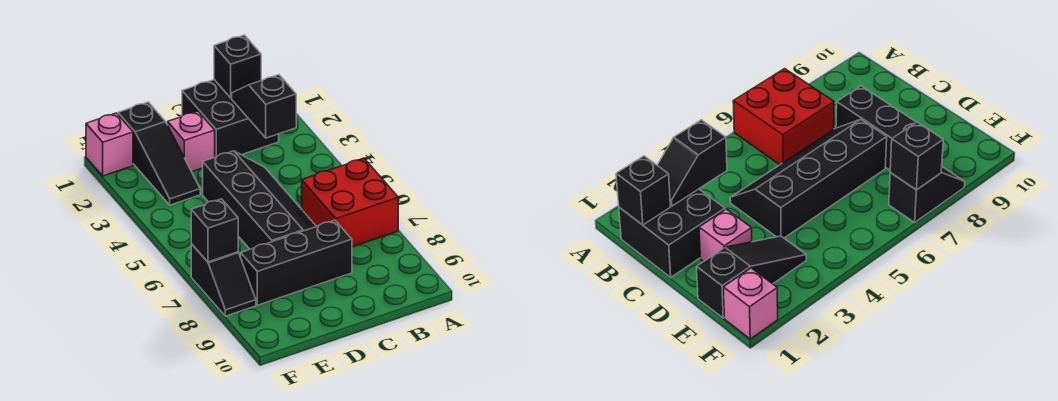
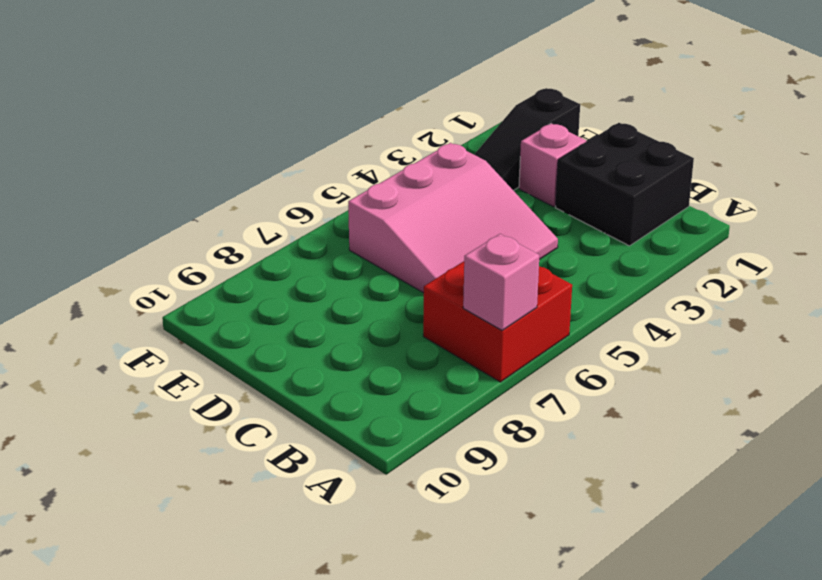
pink 1x1 brick [463,234,539,330] -> pink 1x1 brick moved to [86,113,133,176]
pink 3x3 slope [348,143,558,293] -> black 2x4 slope [203,151,316,249]
none -> black 1x3 brick [241,220,352,305]
none -> black 1x2 slope [191,244,256,316]

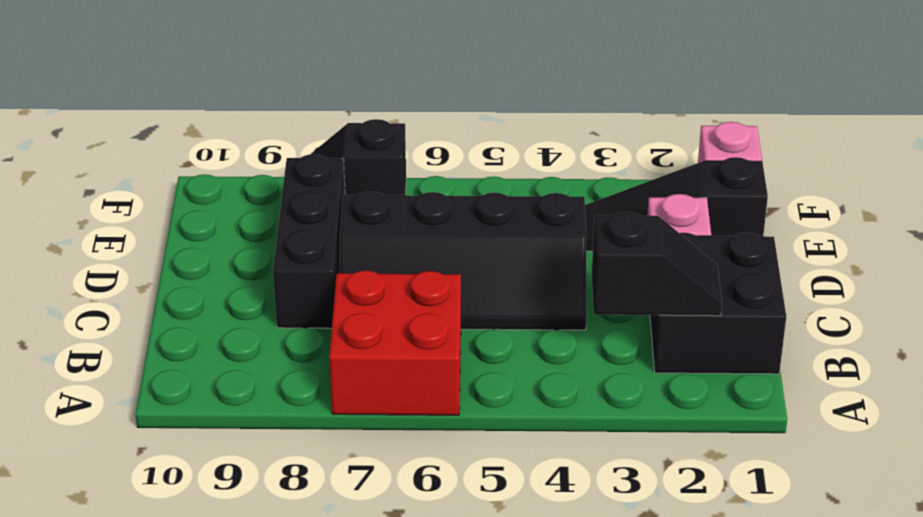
none -> black 1x1 brick [214,35,261,98]
none -> black 1x1 brick [191,199,238,262]

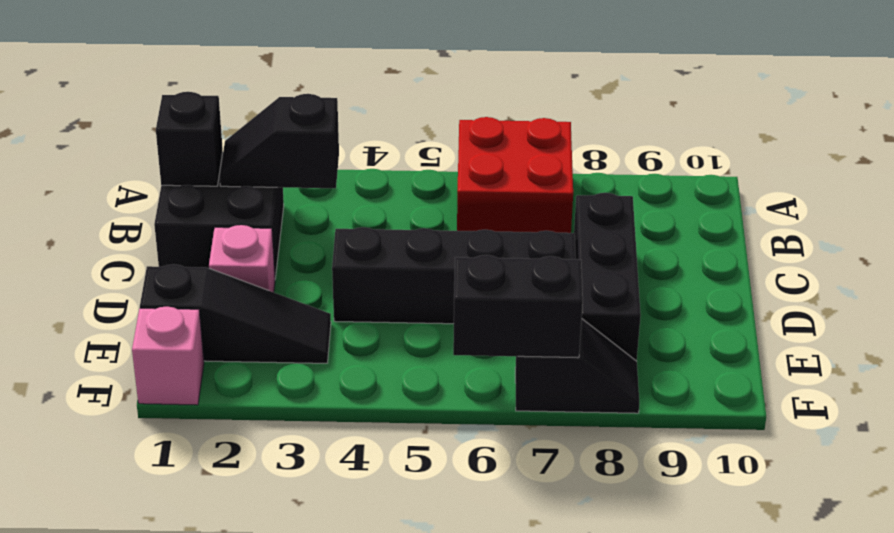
black 1x2 brick [453,255,583,358] -> black 1x1 brick [191,199,238,262]

